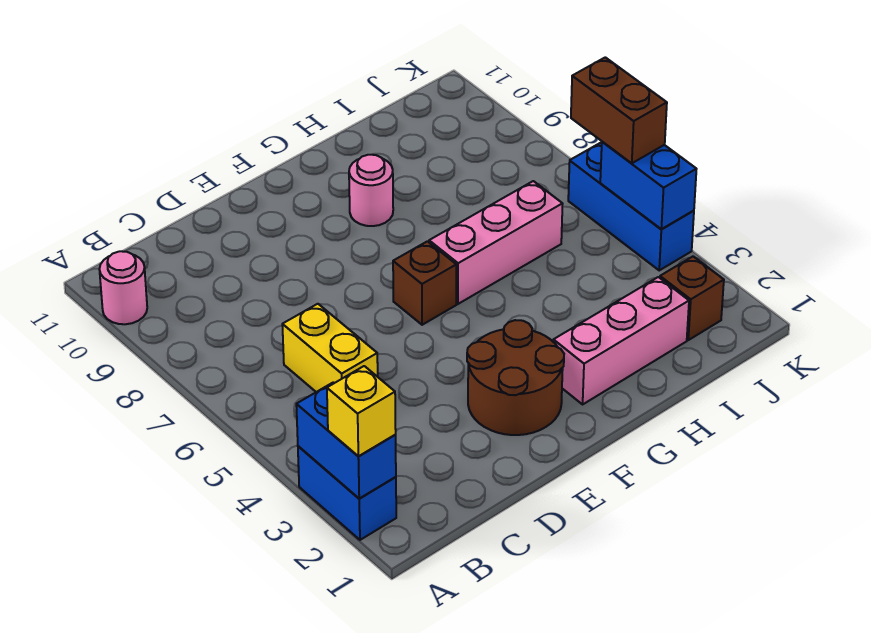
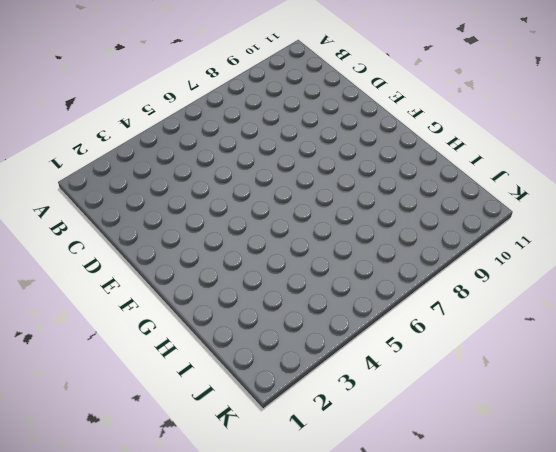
none -> blue 1x2 brick [298,446,396,540]
none -> pink 1x1 round brick [99,251,147,324]
none -> yellow 1x2 brick [282,304,378,392]

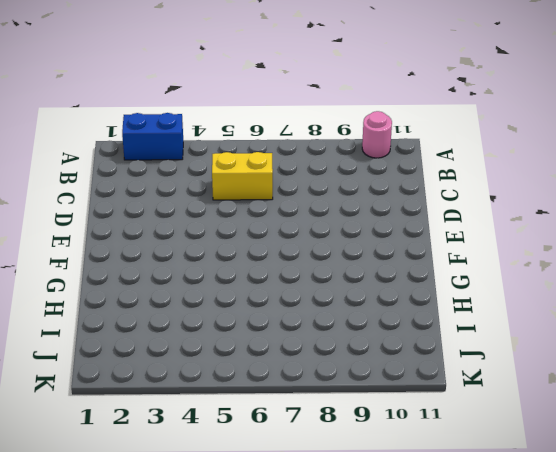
none -> brown 2x2 round brick [467,320,564,435]
none -> brown 1x1 brick [393,241,456,325]
none -> pink 1x3 brick [553,277,689,404]

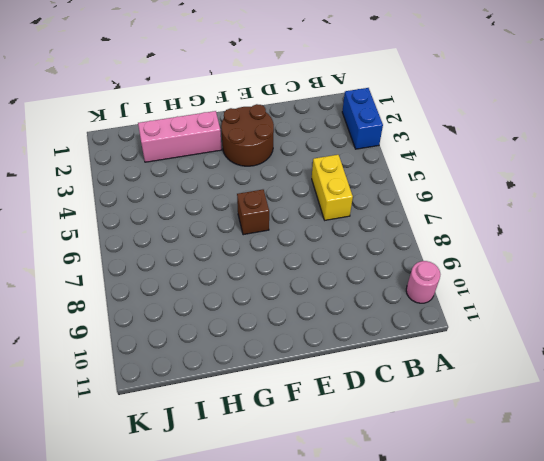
none -> pink 1x3 brick [429,181,563,304]
none -> pink 1x1 round brick [349,155,393,226]
none -> brown 1x1 brick [660,256,724,340]

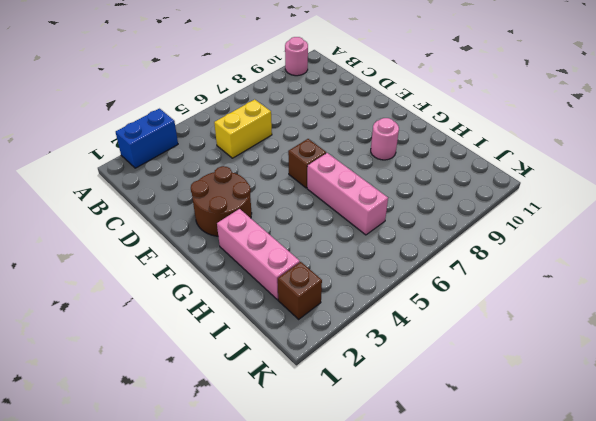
none -> blue 1x3 brick [568,142,694,270]
none -> blue 1x2 brick [296,382,396,498]
none -> blue 1x2 brick [600,142,696,229]

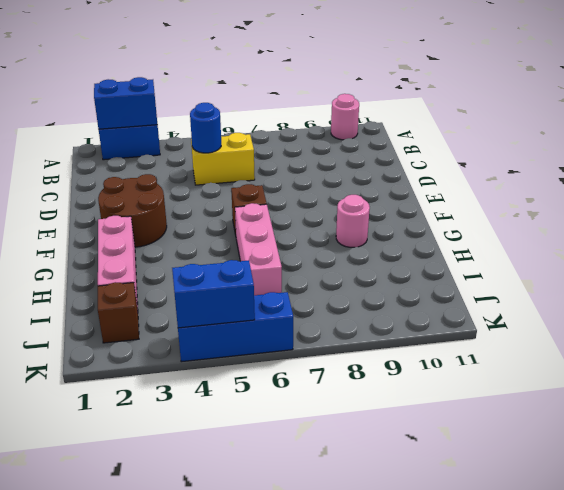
blue 1x1 round brick [190,103,221,153] -> none
none -> yellow 1x1 brick [327,366,396,456]
none -> brown 1x2 brick [571,57,667,163]

